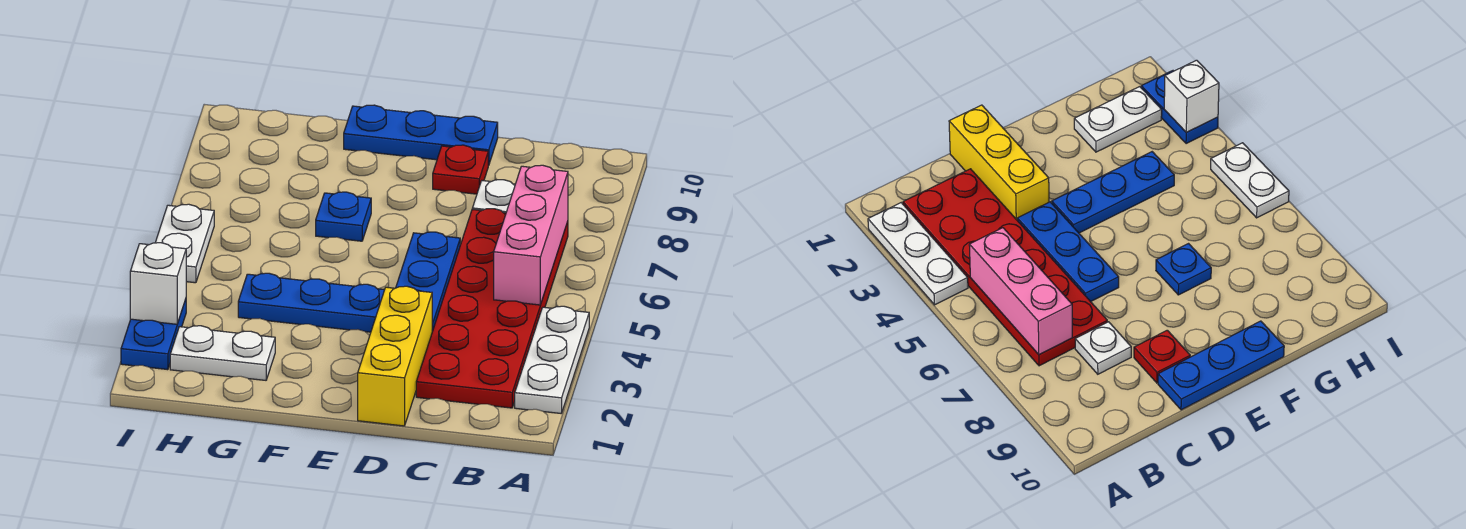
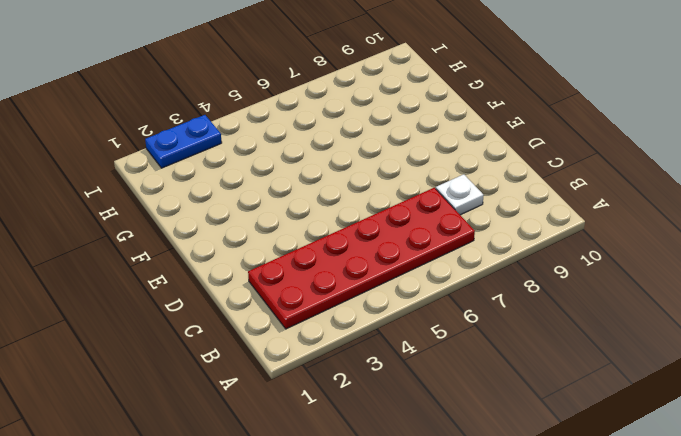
none -> white 1x3 plate [515,306,589,413]
none -> yellow 1x3 brick [358,286,432,426]
none -> blue 1x3 plate [396,232,460,331]

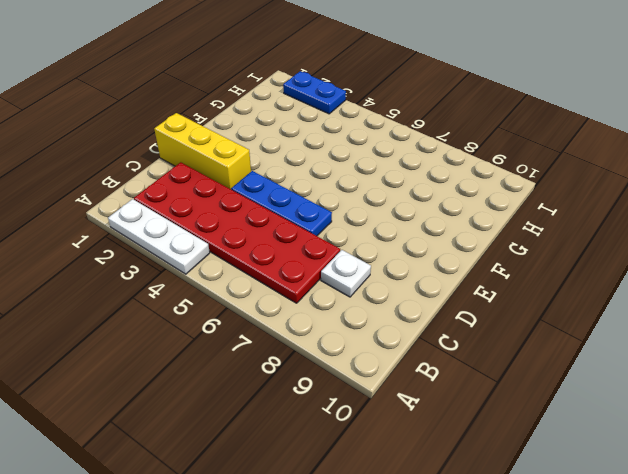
none -> red 1x1 plate [433,145,488,194]
none -> blue 1x3 plate [344,105,498,166]
none -> blue 1x3 plate [238,273,384,332]

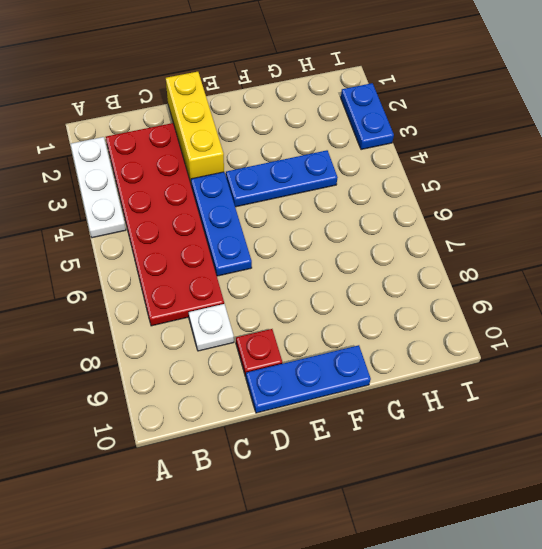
none -> blue 1x1 plate [316,192,371,241]
none -> white 1x2 plate [170,326,275,380]
none -> white 1x2 plate [155,204,214,283]

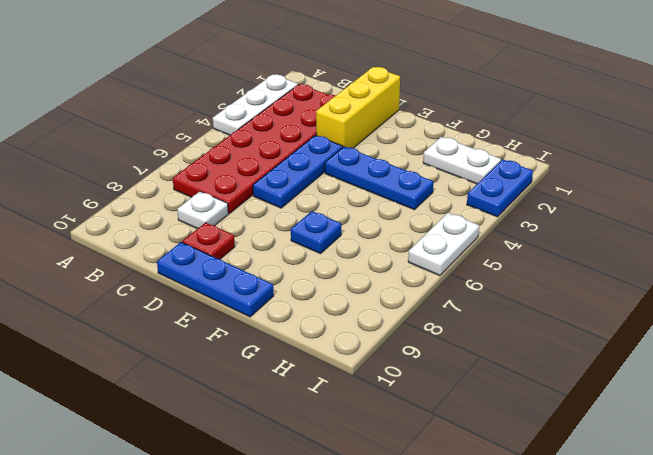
none -> pink 1x3 brick [494,165,568,305]
none -> white 1x1 brick [130,243,186,324]

